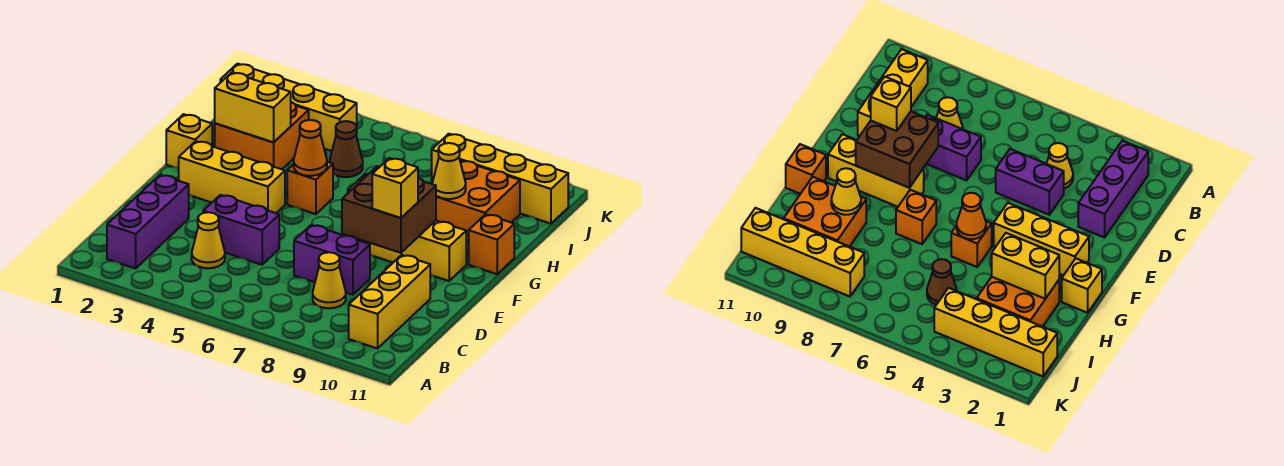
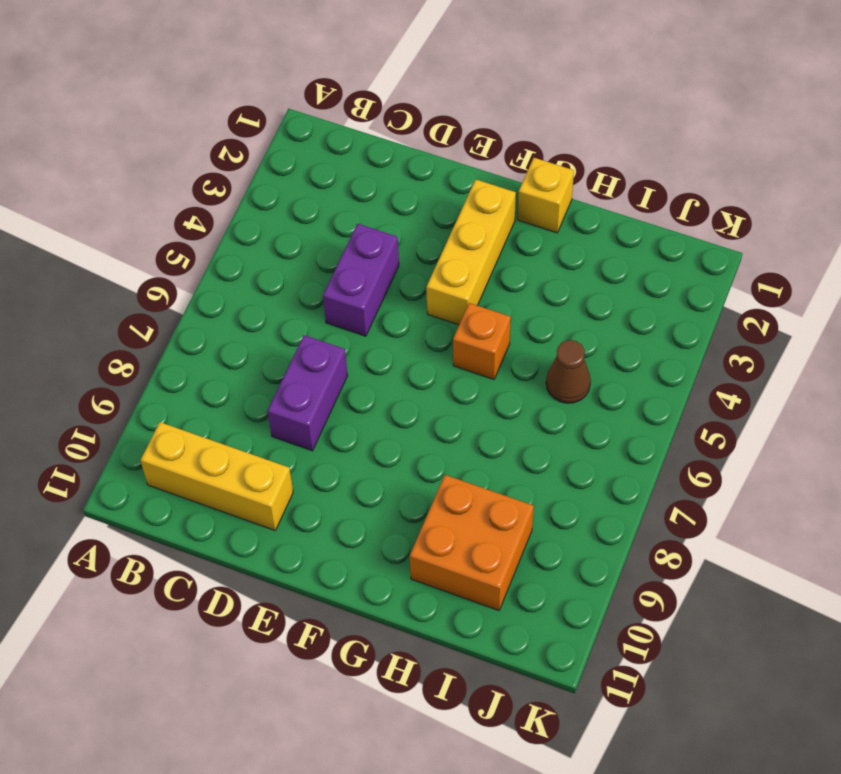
none -> purple 1x3 brick [107,175,189,268]
none -> yellow 1x1 cone [192,212,225,268]
none -> yellow 1x1 cone [313,252,346,308]

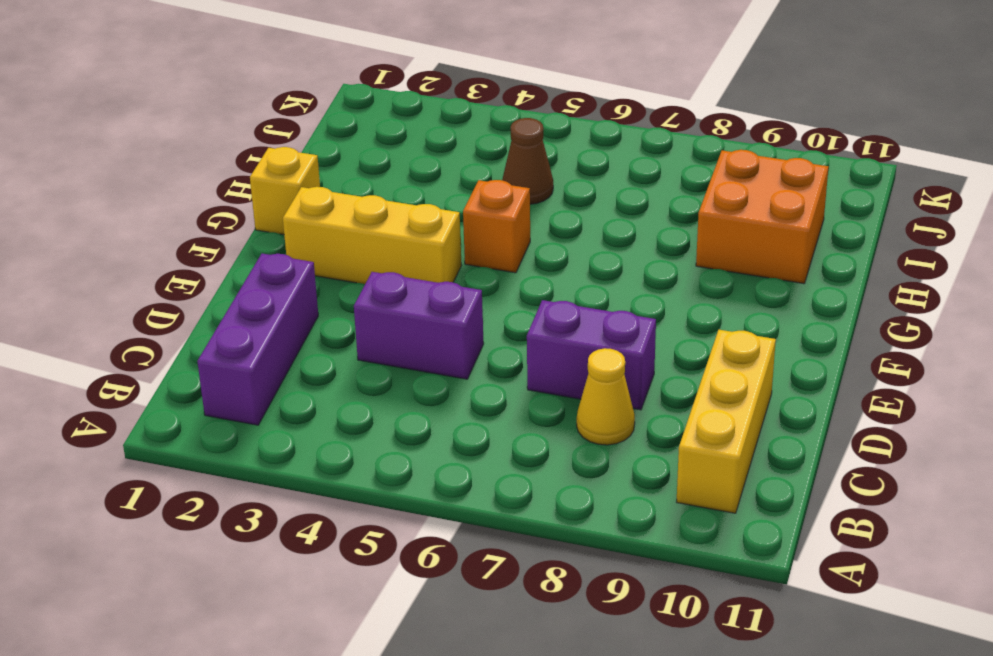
none -> yellow 1x1 cone [192,212,225,268]
none -> yellow 1x3 brick [360,221,466,281]
none -> orange 1x1 brick [896,190,936,244]

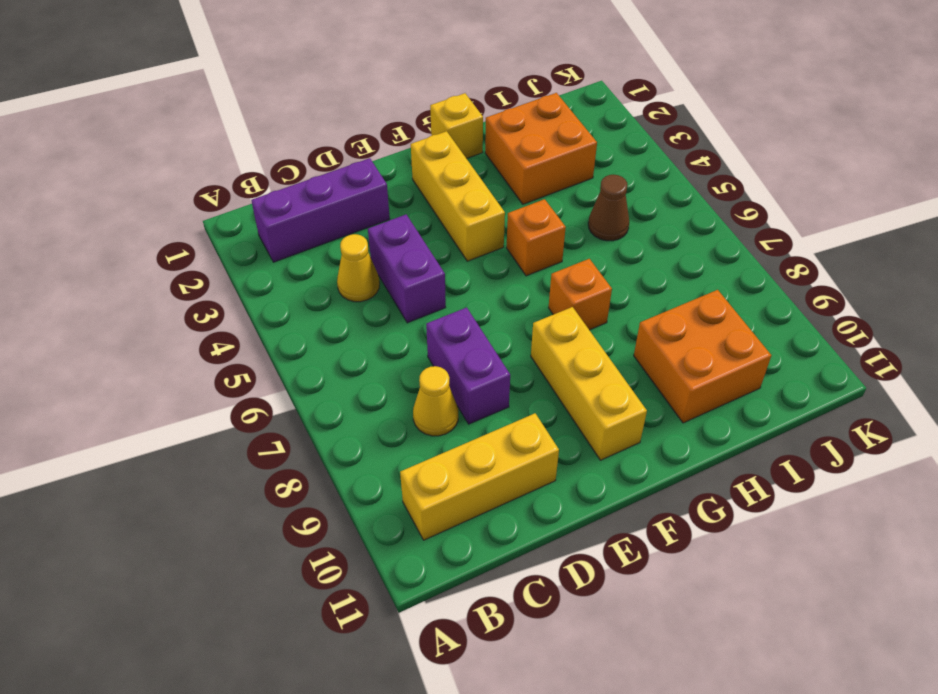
none -> orange 1x1 brick [469,214,514,274]
none -> yellow 1x4 brick [220,64,357,151]
none -> yellow 1x4 brick [432,134,568,224]

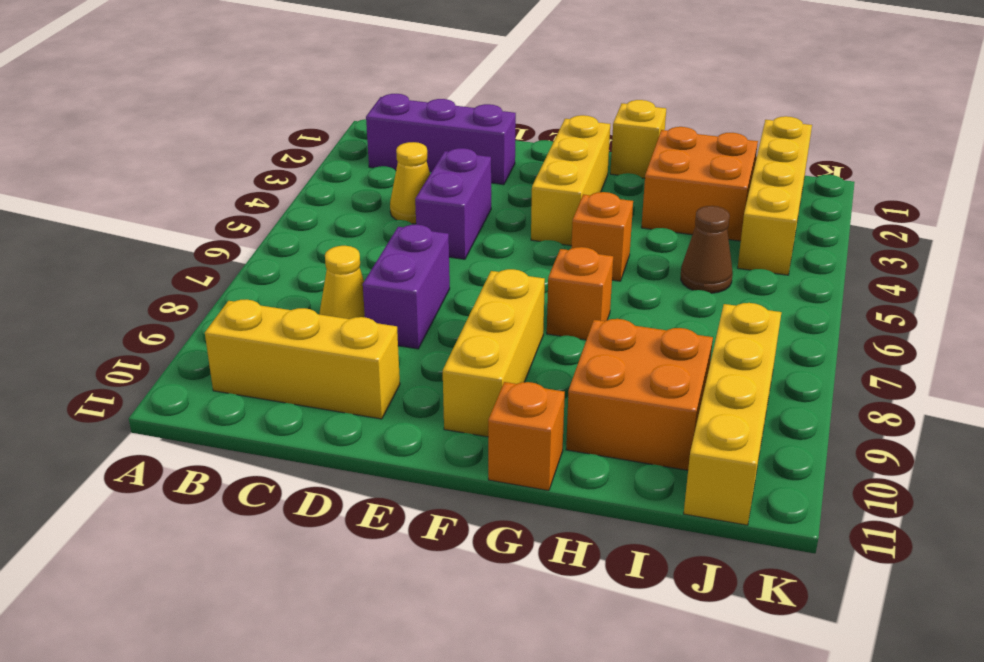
none -> brown 2x2 brick [342,166,436,253]
none -> orange 1x1 cone [294,120,327,176]
none -> yellow 1x2 brick [215,72,291,142]

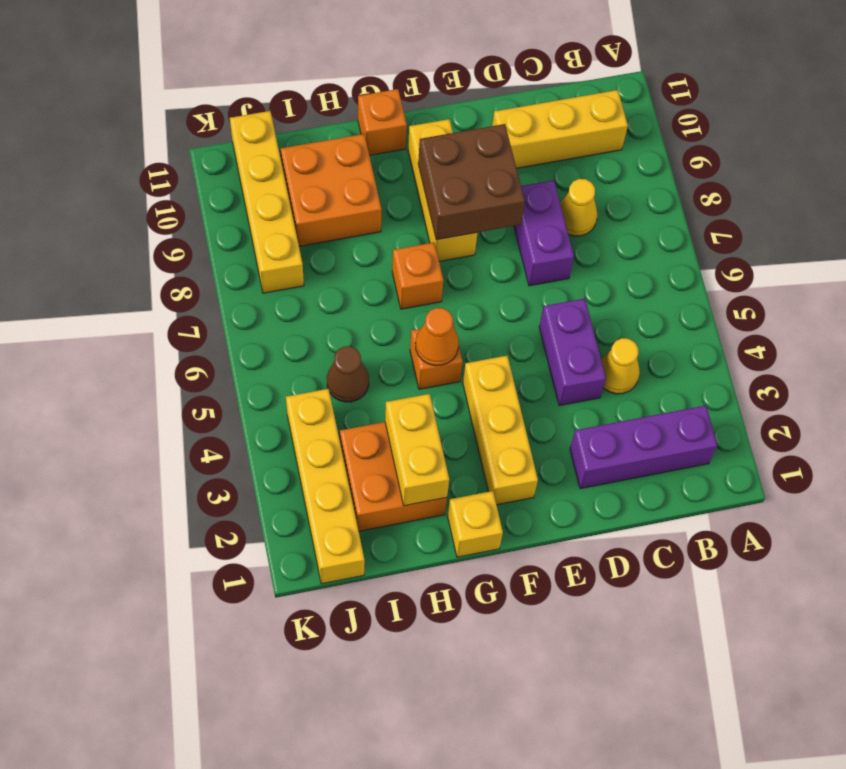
none -> yellow 1x1 cone [433,143,466,199]
none -> yellow 1x1 brick [372,158,418,218]

